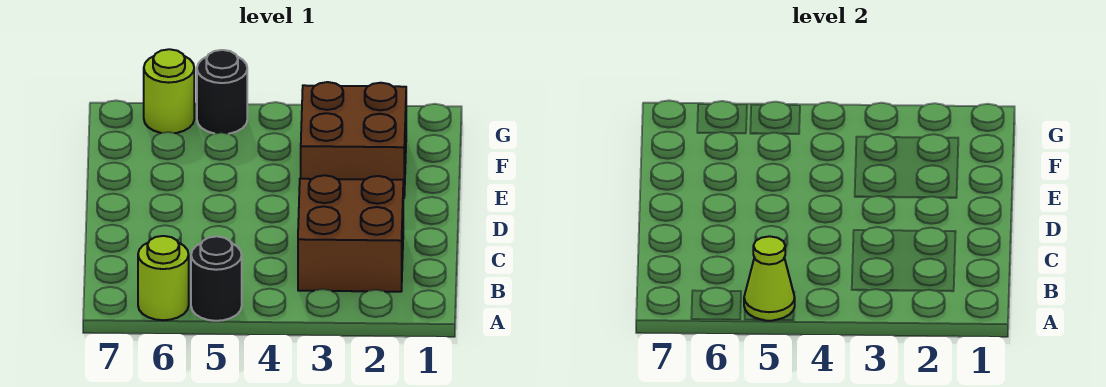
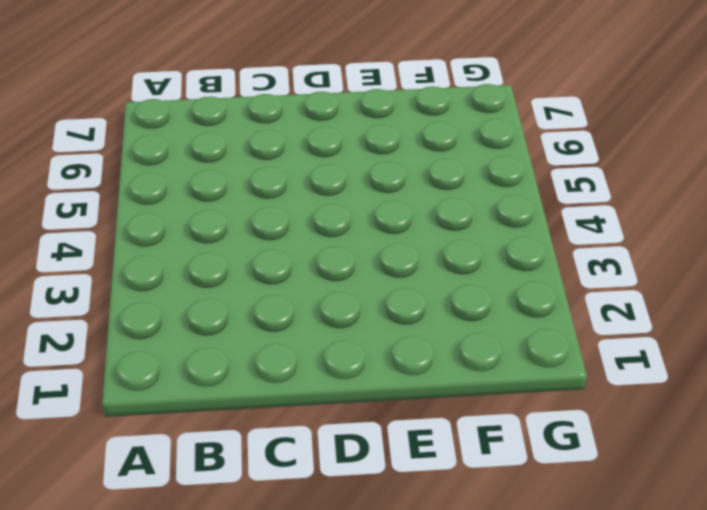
none -> black 1x1 round brick [191,236,242,321]
none -> lime 1x1 round brick [138,236,189,320]

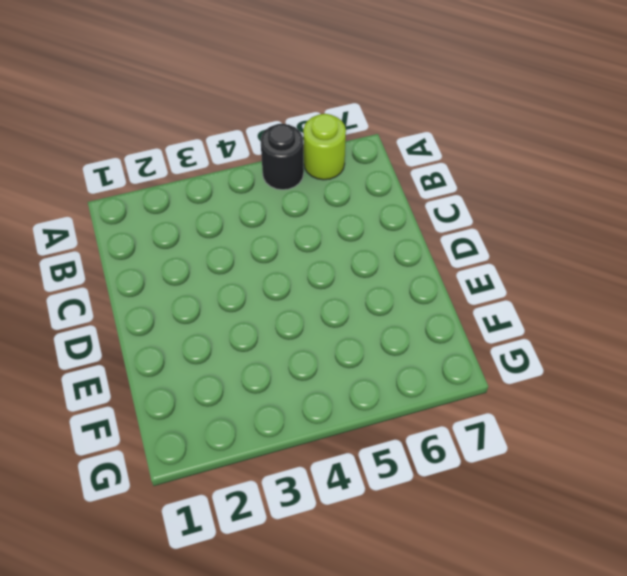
none -> brown 2x2 brick [298,175,403,292]
none -> brown 2x2 brick [301,82,406,198]

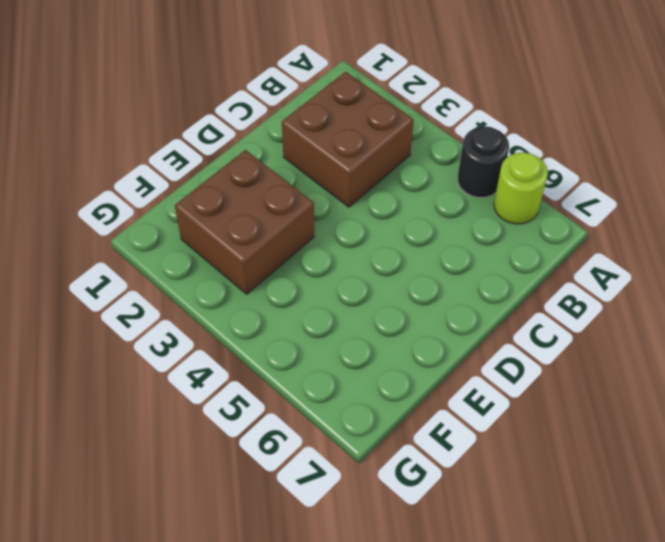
none -> black 1x1 round brick [197,50,247,134]
none -> lime 1x1 round brick [144,49,194,133]

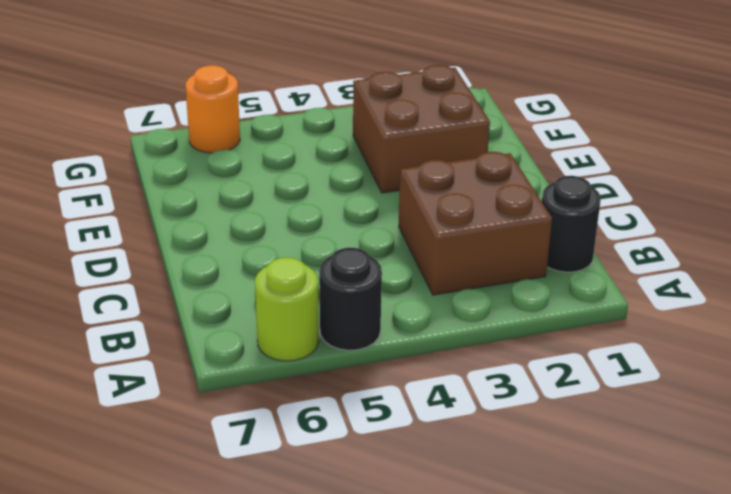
black 1x1 round brick [542,176,601,272] -> black 1x1 round brick moved to [197,50,247,134]
orange 1x1 round brick [185,65,240,153] -> lime 1x1 round brick [144,49,194,133]
none -> lime 1x1 cone [744,236,795,321]

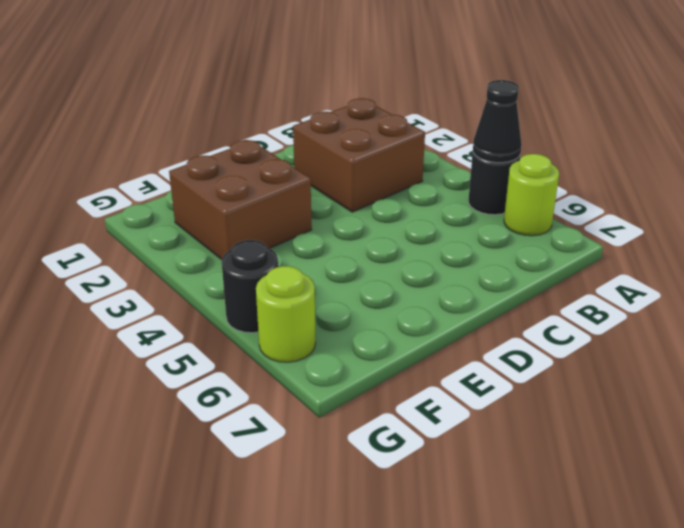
black 1x1 cone [473,80,522,163] -> lime 1x1 cone [744,236,795,321]

